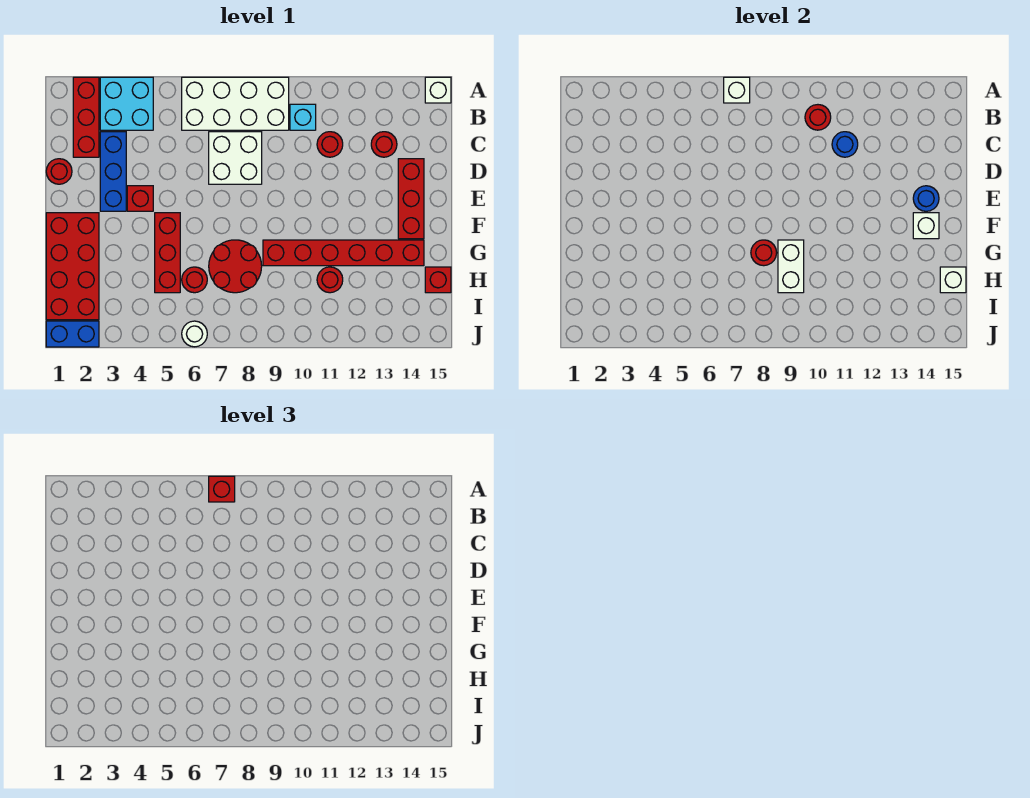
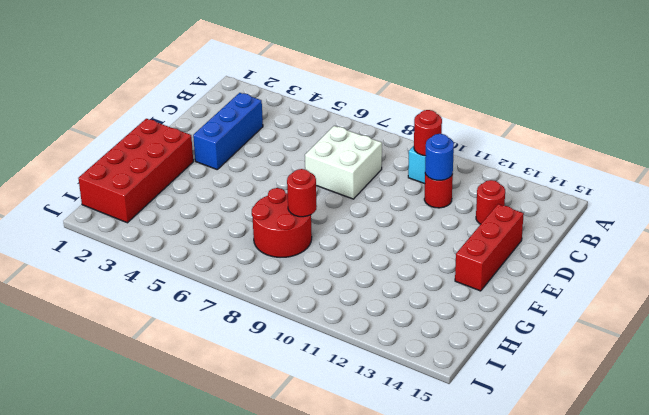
none -> red 1x3 brick [73,77,99,157]
none -> cyan 2x2 brick [100,77,153,130]
none -> white 2x4 brick [182,77,289,130]
none -> white 1x1 brick [425,77,451,103]

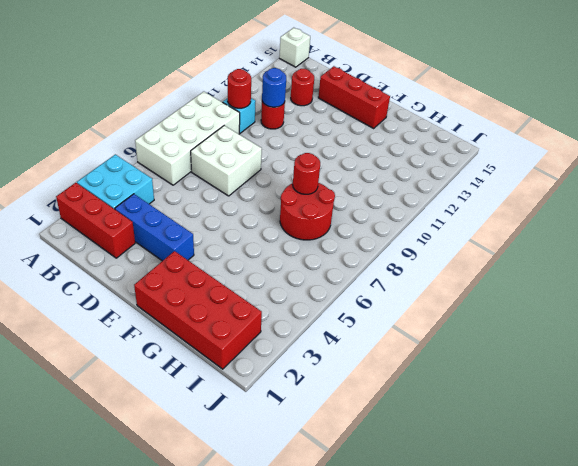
none -> red 1x1 round brick [46,159,72,184]
none -> red 1x1 brick [127,186,153,211]
none -> red 1x3 brick [155,213,180,293]
none -> red 1x6 brick [263,240,424,266]

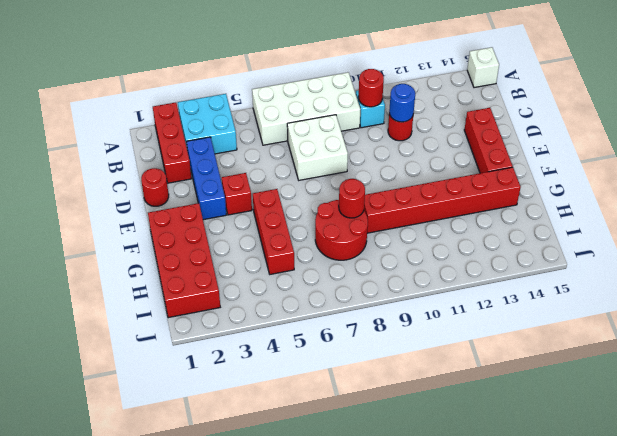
none -> red 1x1 round brick [371,132,397,157]
none -> red 1x1 round brick [182,267,207,293]
none -> red 1x1 round brick [317,267,343,293]
none -> red 1x1 brick [425,267,451,293]

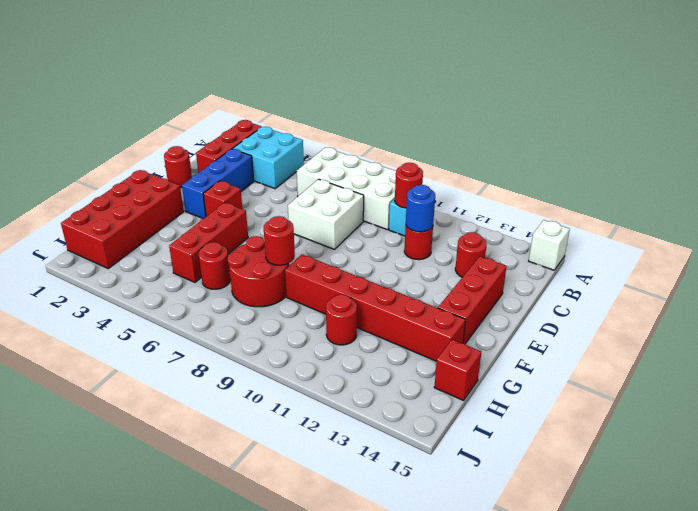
none -> blue 1x2 brick [46,321,99,347]
none -> white 1x1 round brick [182,321,207,347]
none -> white 1x1 brick [724,77,750,103]
none -> blue 1x1 round brick [913,186,939,211]

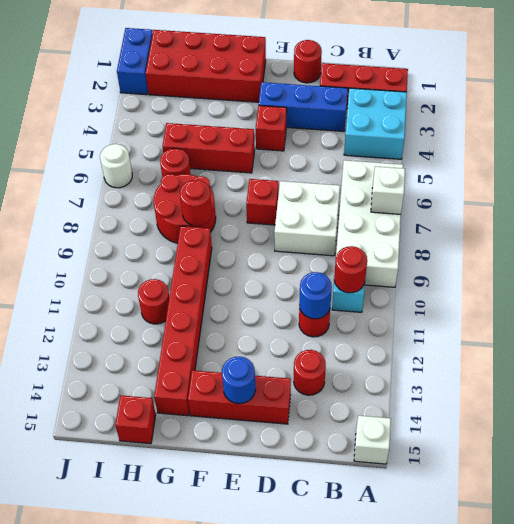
red 1x1 brick [246,179,279,225] -> red 1x1 brick moved to [209,476,235,502]
none -> white 1x1 brick [913,213,939,239]
none -> white 1x2 brick [778,240,804,293]
none -> white 1x1 brick [940,267,966,293]

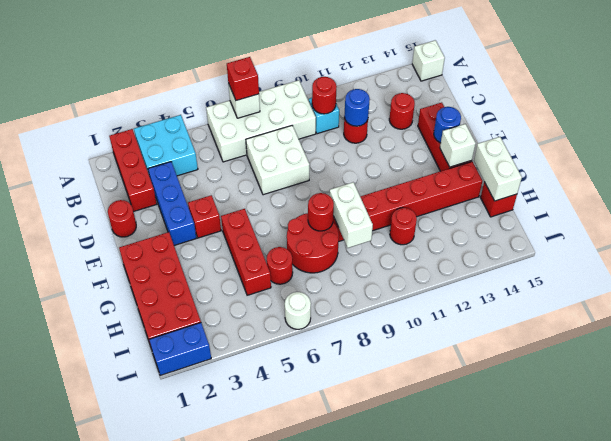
white 1x2 brick [474,137,522,201] -> white 1x1 brick [940,267,966,293]

